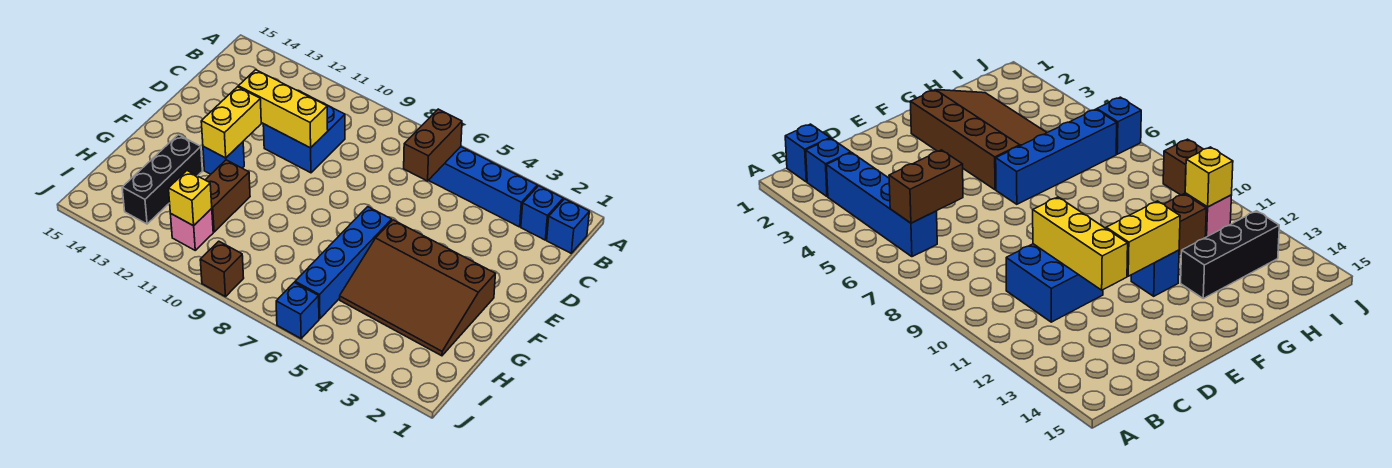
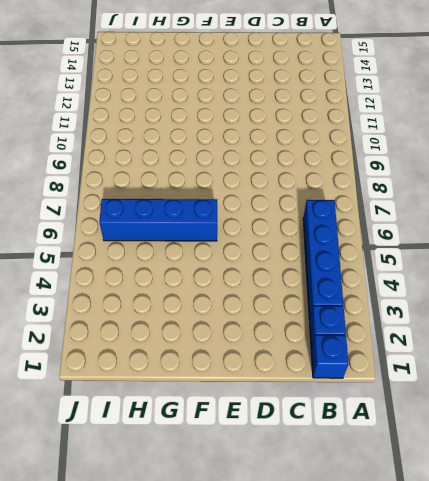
none -> blue 2x2 brick [263,91,345,173]
none -> brown 3x4 slope [340,220,495,356]
none -> blue 1x1 brick [203,142,244,174]

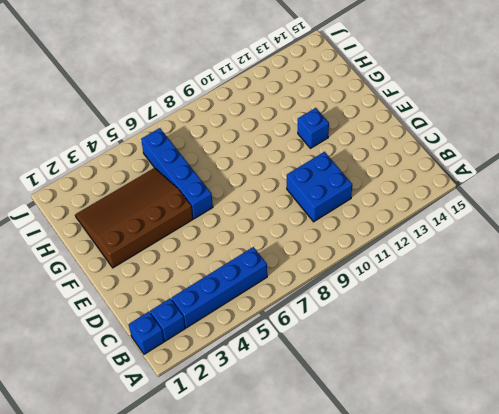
none -> brown 1x2 brick [206,160,250,232]
none -> black 1x3 brick [122,135,202,224]
none -> pink 1x1 brick [170,209,213,250]

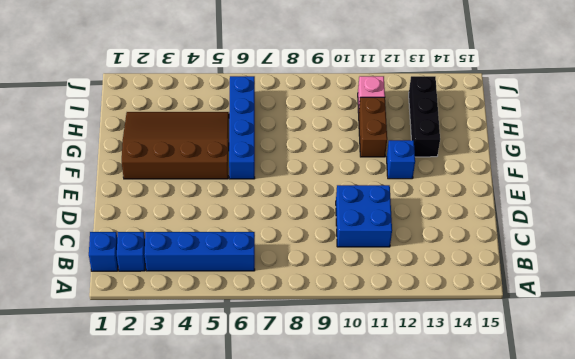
none -> blue 1x1 brick [276,282,319,338]
none -> brown 1x1 brick [200,241,244,297]
none -> brown 1x2 brick [404,109,462,181]

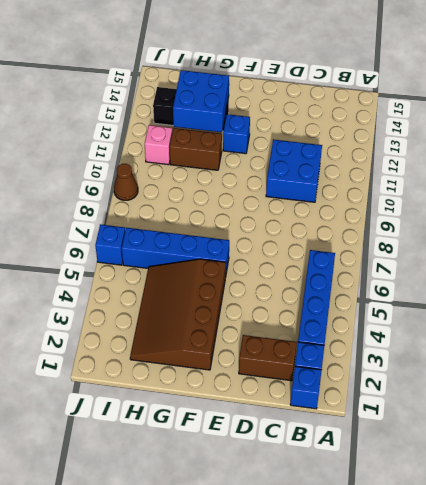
brown 1x2 brick [239,335,297,381] -> brown 1x2 brick moved to [404,109,462,181]
blue 2x2 brick [173,70,229,132] -> none
brown 1x1 cone [114,164,138,200] -> brown 1x1 brick [200,241,244,297]
none -> yellow 1x3 brick [238,70,328,148]
none -> yellow 1x2 brick [201,87,261,158]
none -> yellow 1x1 brick [169,171,212,226]

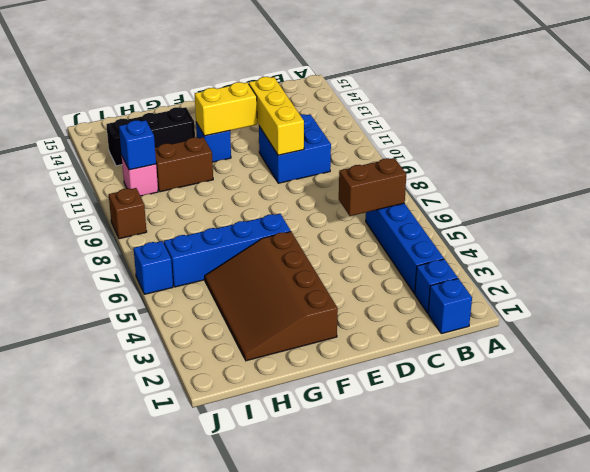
blue 1x1 brick [119,120,156,170] -> yellow 1x1 brick [169,171,212,226]

